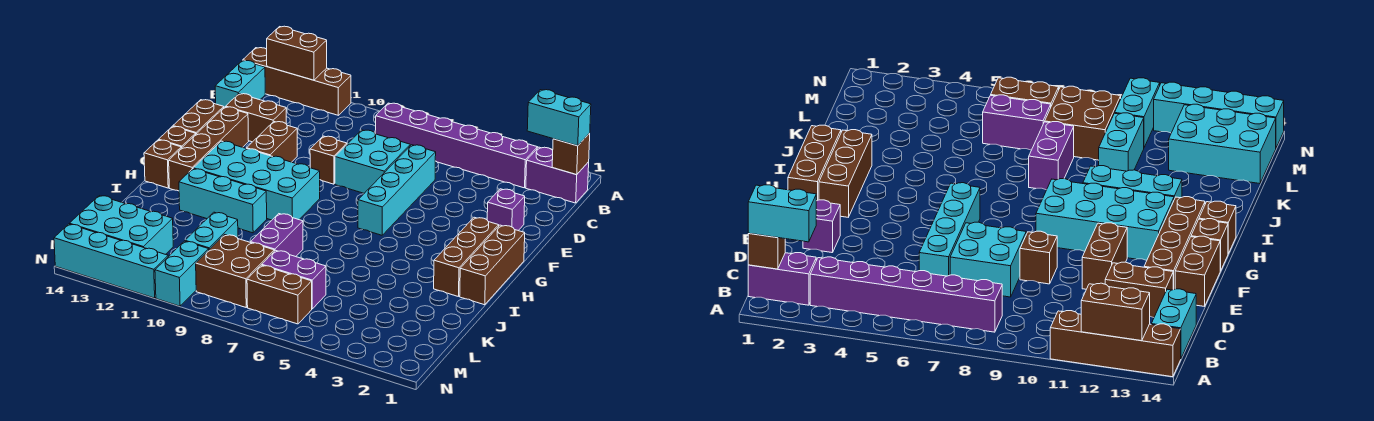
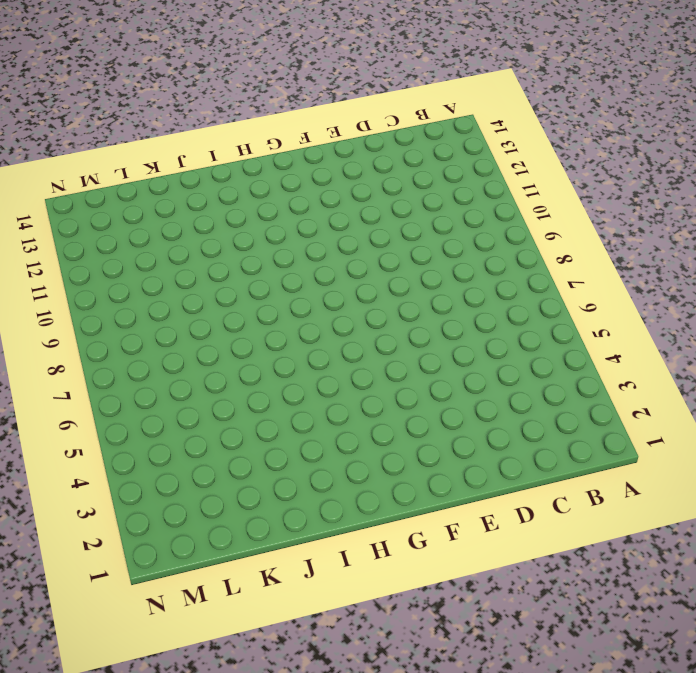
none -> brown 1x4 brick [243,48,351,115]
none -> purple 1x2 brick [526,147,589,203]
none -> purple 1x6 brick [375,103,537,188]

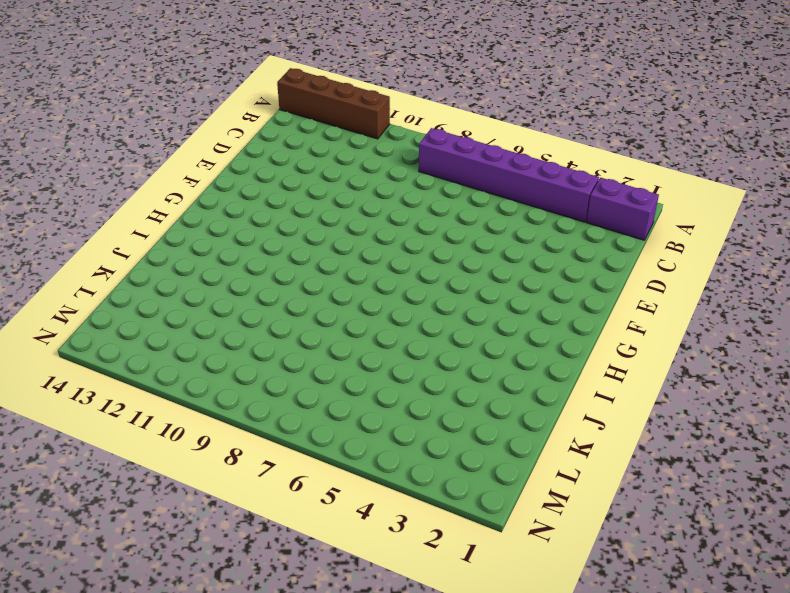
none -> cyan 1x2 brick [215,60,265,107]
none -> cyan 1x4 brick [358,145,436,235]
none -> cyan 2x2 brick [335,130,410,193]

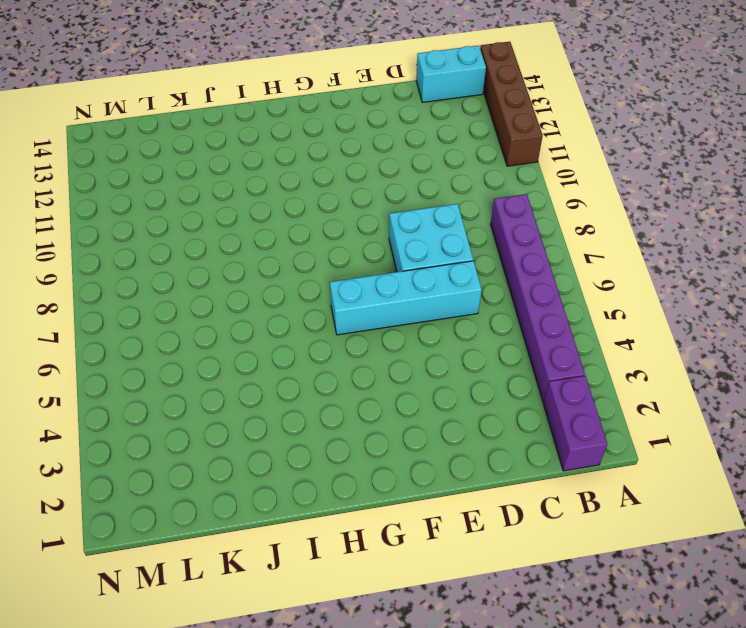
none -> brown 1x2 brick [226,94,286,142]
none -> purple 1x1 brick [487,189,525,231]
none -> brown 1x1 brick [310,136,347,184]

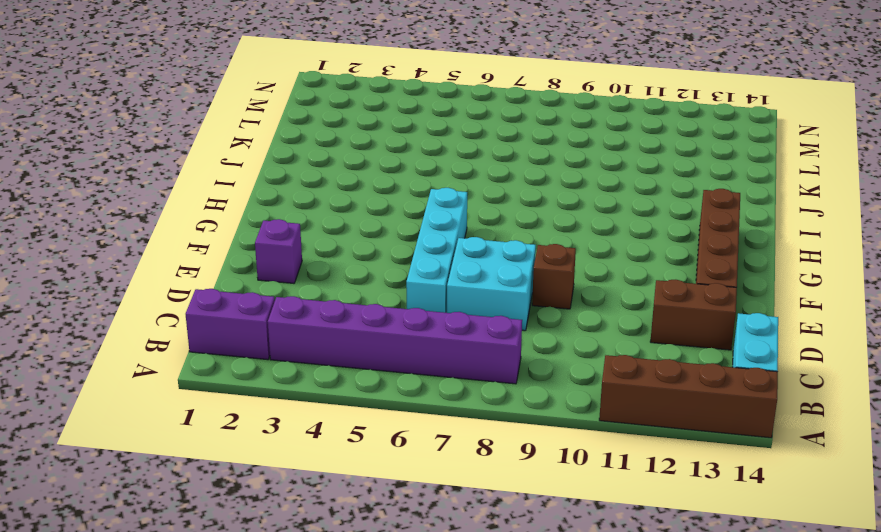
none -> brown 1x2 brick [247,122,297,162]
none -> brown 1x2 brick [173,100,224,134]
none -> brown 1x3 brick [460,225,525,305]

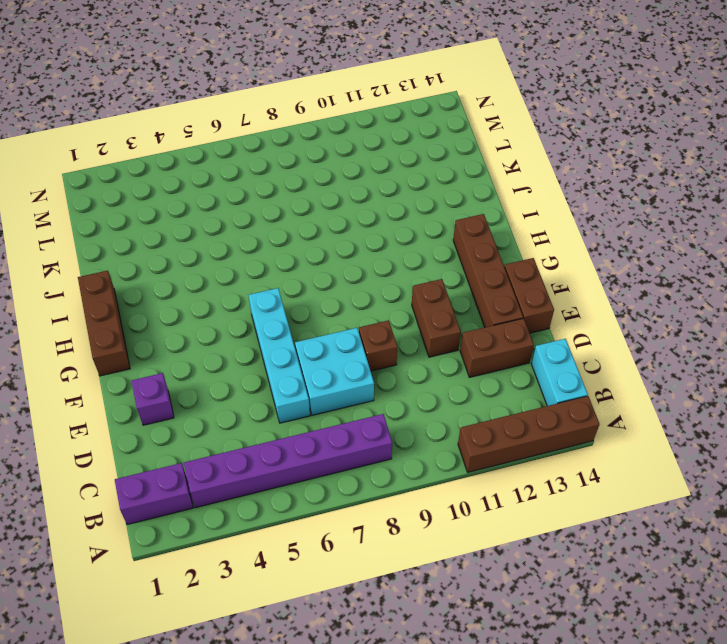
none -> brown 1x3 brick [434,217,499,297]
none -> cyan 2x4 brick [193,141,320,220]
none -> brown 1x1 brick [159,126,196,148]

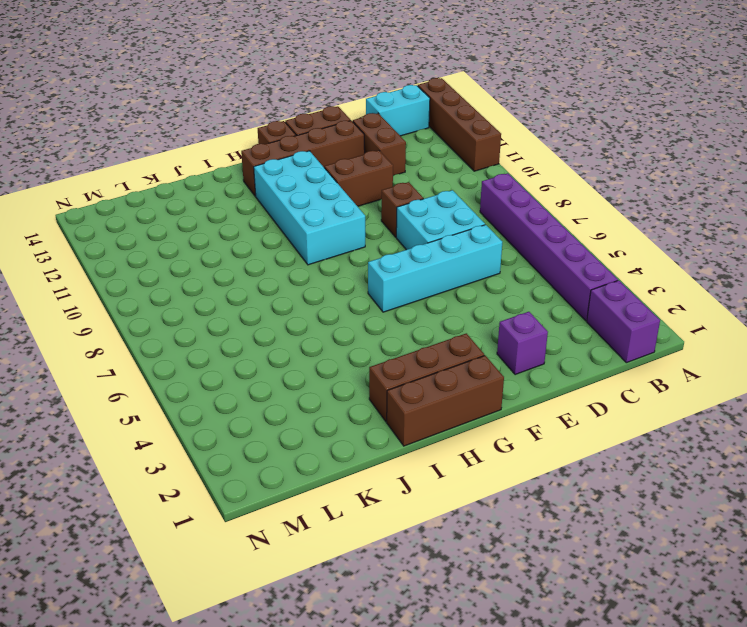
none -> brown 1x1 brick [144,140,181,188]
none -> cyan 1x3 brick [179,169,267,233]
none -> purple 1x2 brick [251,214,303,257]

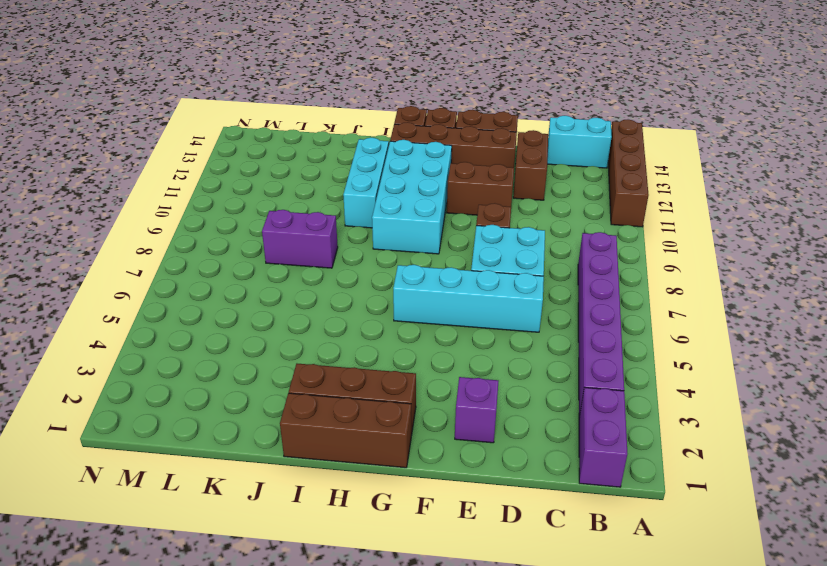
none -> cyan 1x2 brick [185,212,238,249]
none -> purple 1x2 brick [262,250,326,309]
none -> brown 2x2 brick [196,235,274,307]

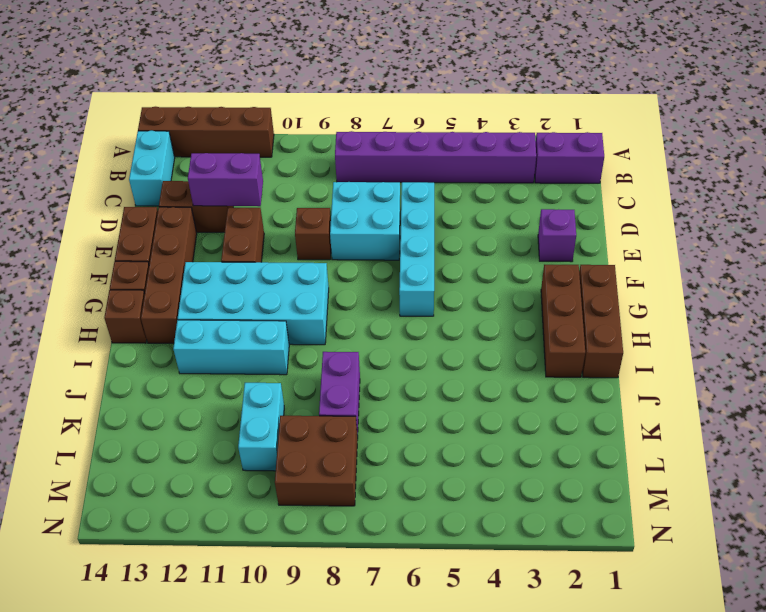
purple 1x2 brick [188,153,263,206] -> purple 1x2 brick moved to [262,250,326,309]
none -> cyan 2x3 brick [69,196,173,254]
none -> brown 1x2 brick [247,265,312,324]
none -> cyan 1x2 brick [155,241,209,306]

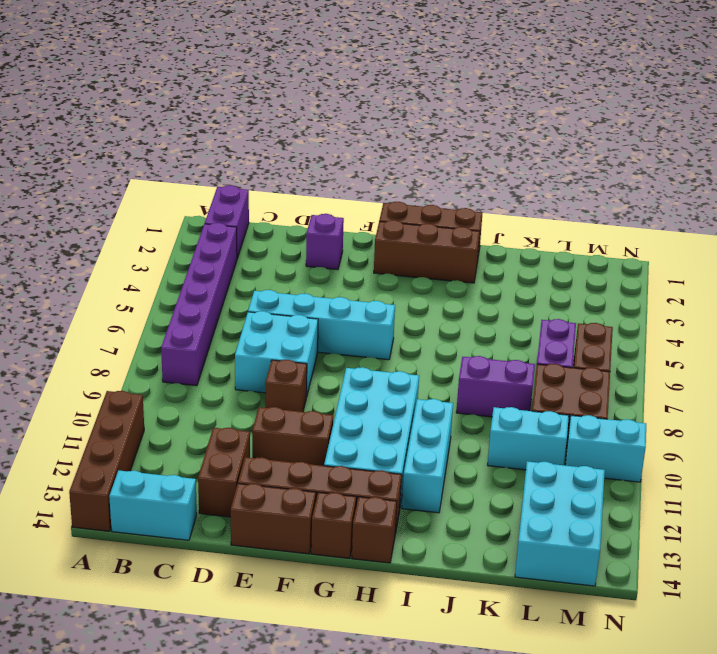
none -> cyan 1x4 brick [54,224,168,298]
none -> brown 1x2 brick [267,26,327,80]
none -> brown 1x1 brick [552,133,590,175]

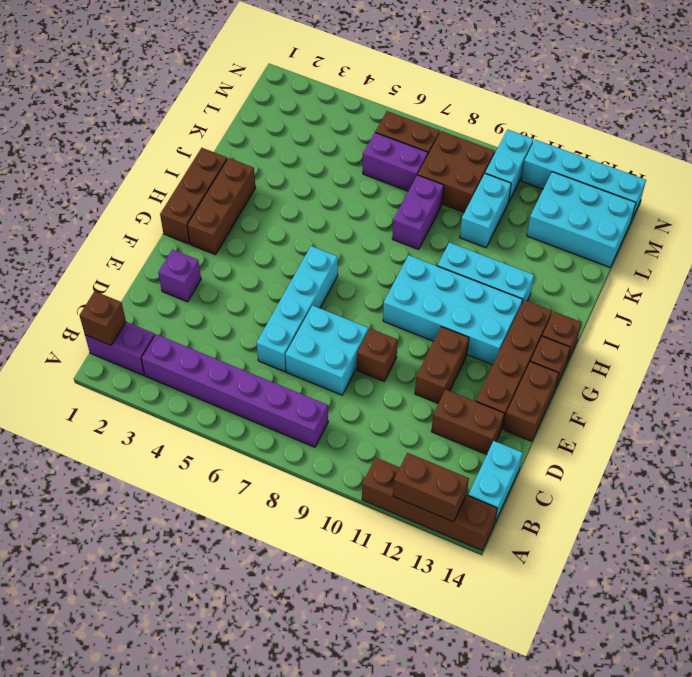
none -> cyan 1x2 brick [527,90,591,146]

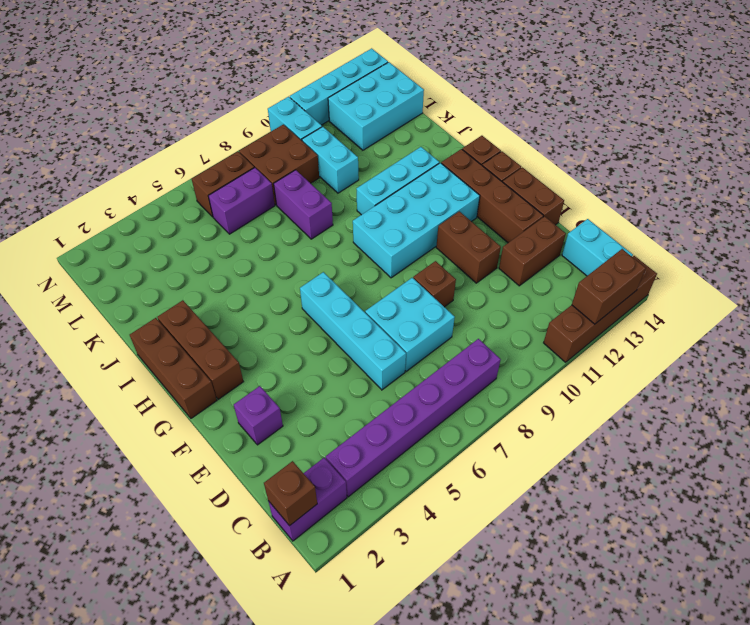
none -> cyan 1x2 brick [527,90,591,146]

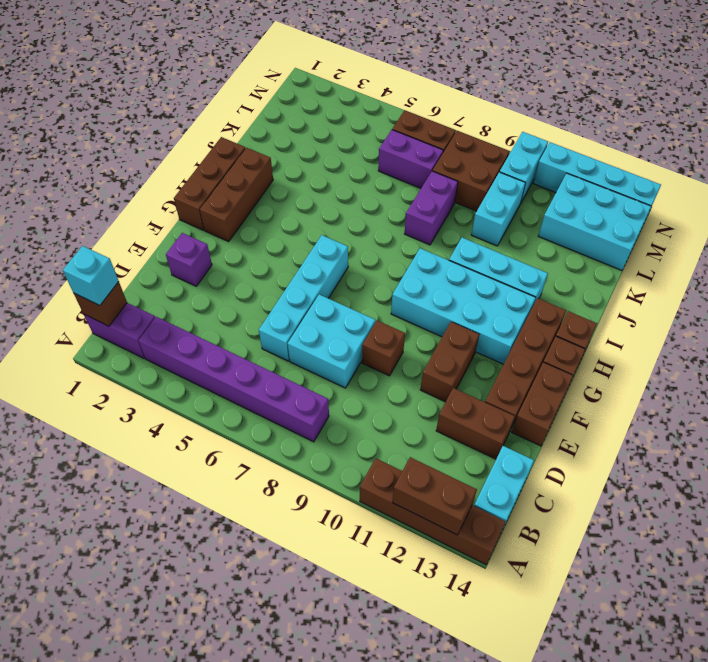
cyan 1x1 brick [63,246,119,305] -> cyan 1x2 brick [527,90,591,146]

